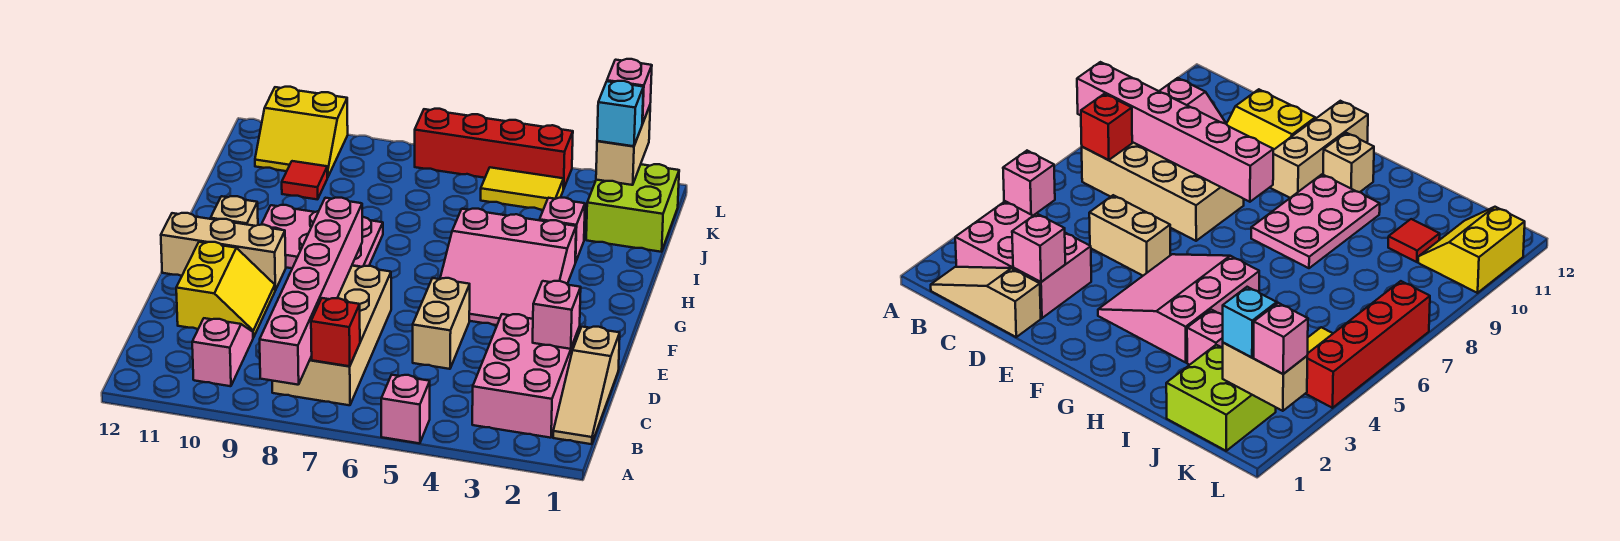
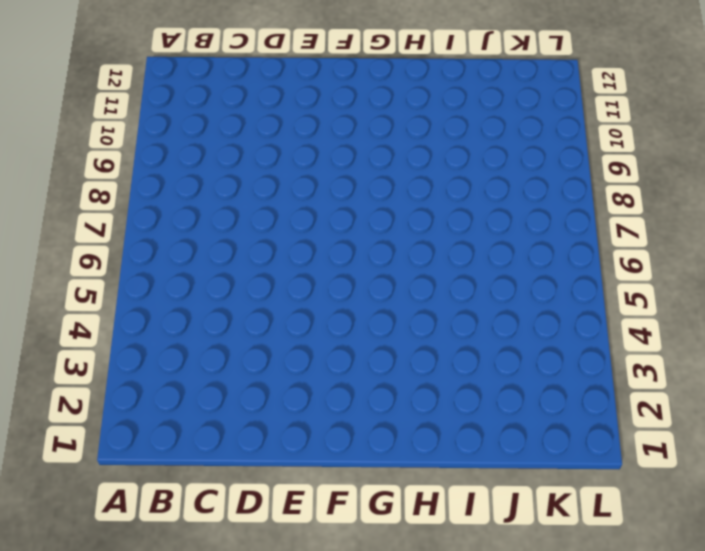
none -> pink 1x1 brick [381,375,430,443]
none -> tan 1x3 slope [553,327,620,444]
none -> pink 2x3 brick [472,314,580,438]

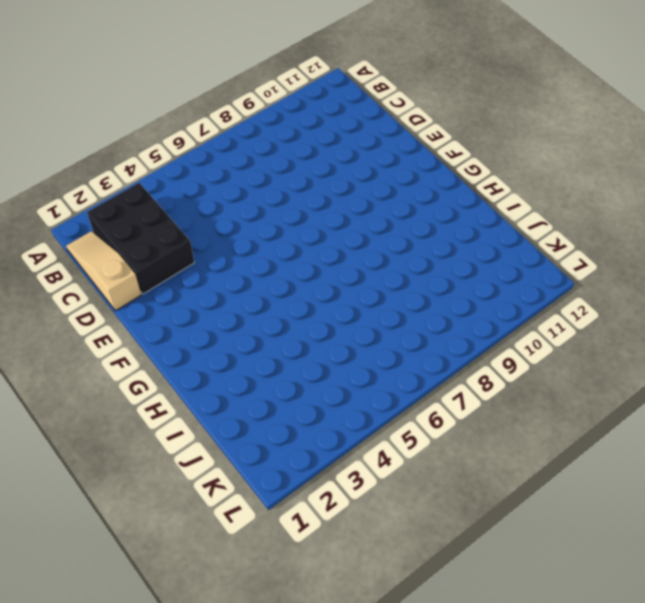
black 2x3 brick [87,183,194,294] -> pink 2x3 brick [472,314,580,438]
none -> pink 1x1 brick [381,375,430,443]
none -> tan 2x4 brick [272,266,391,405]
none -> pink 1x2 slope [192,318,253,386]

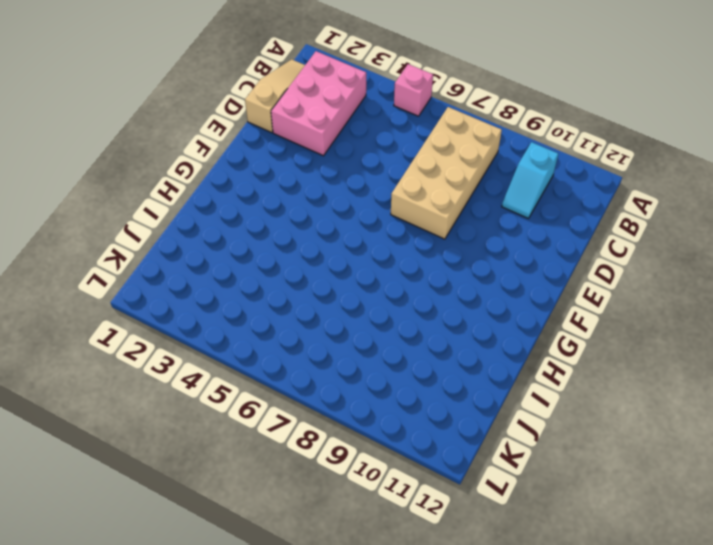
cyan 1x2 slope [502,142,558,218] -> pink 1x2 slope [192,318,253,386]
none -> tan 1x2 brick [413,278,470,369]
none -> yellow 2x2 slope [176,242,275,338]
none -> pink 3x3 slope [440,209,576,325]

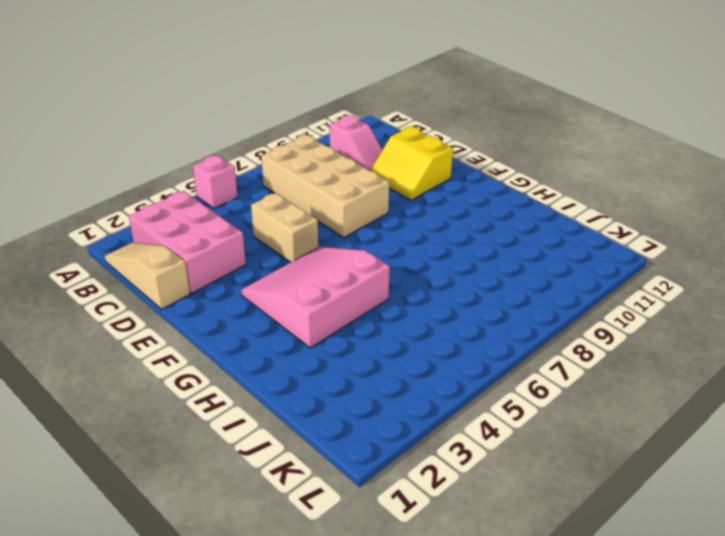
none -> tan 1x3 brick [161,213,286,290]
none -> pink 2x3 plate [261,205,383,268]
none -> tan 1x1 brick [211,196,258,226]

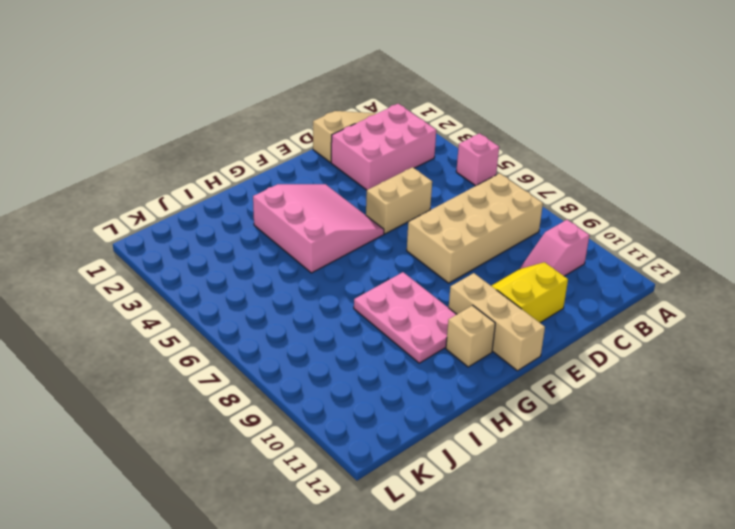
none -> pink 1x1 brick [540,198,585,263]
none -> lime 2x2 brick [586,164,679,252]
none -> red 1x1 tile [282,161,327,200]

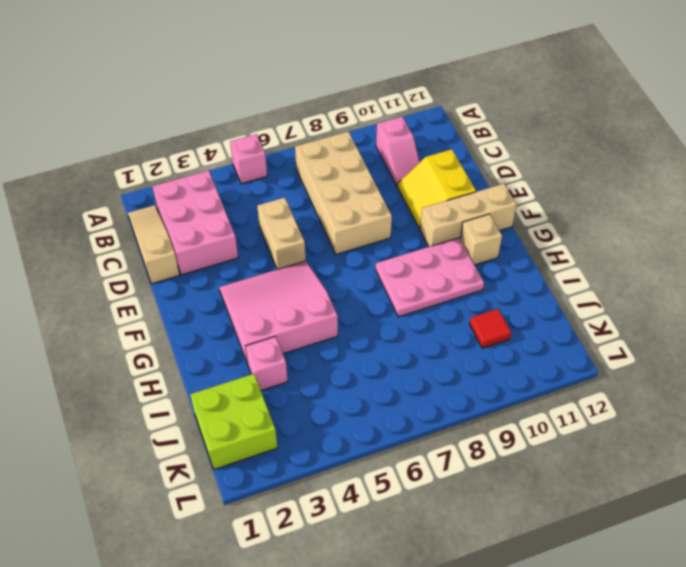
none -> yellow 1x2 tile [481,167,564,210]
none -> yellow 2x2 slope [255,87,348,177]
none -> red 1x4 brick [415,109,573,189]

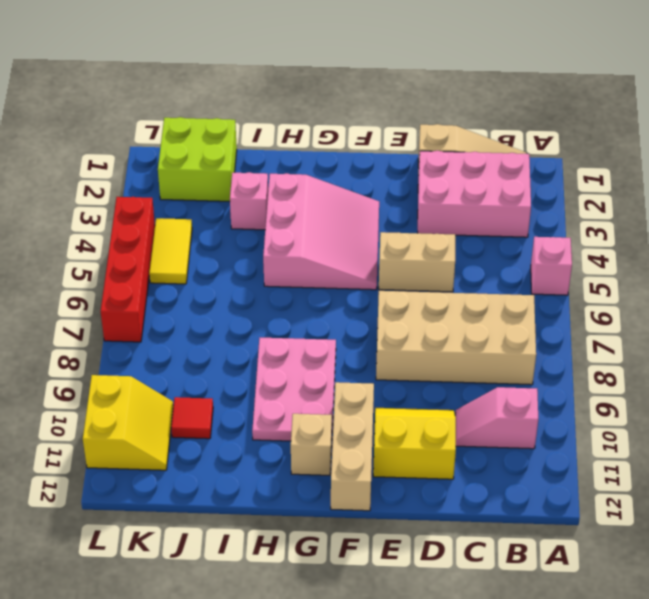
none -> pink 1x6 brick [260,198,362,385]
none -> red 1x1 brick [311,298,360,366]
none -> pink 1x1 brick [533,281,581,349]

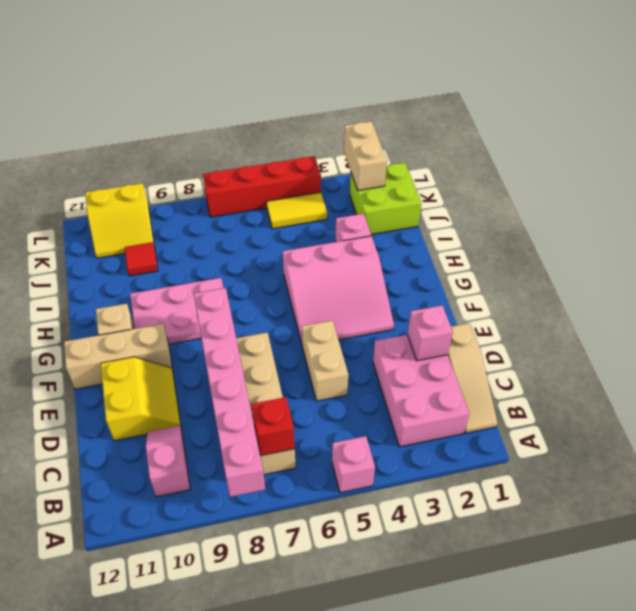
none -> cyan 1x1 brick [597,81,643,146]
none -> pink 1x1 brick [607,59,652,124]

